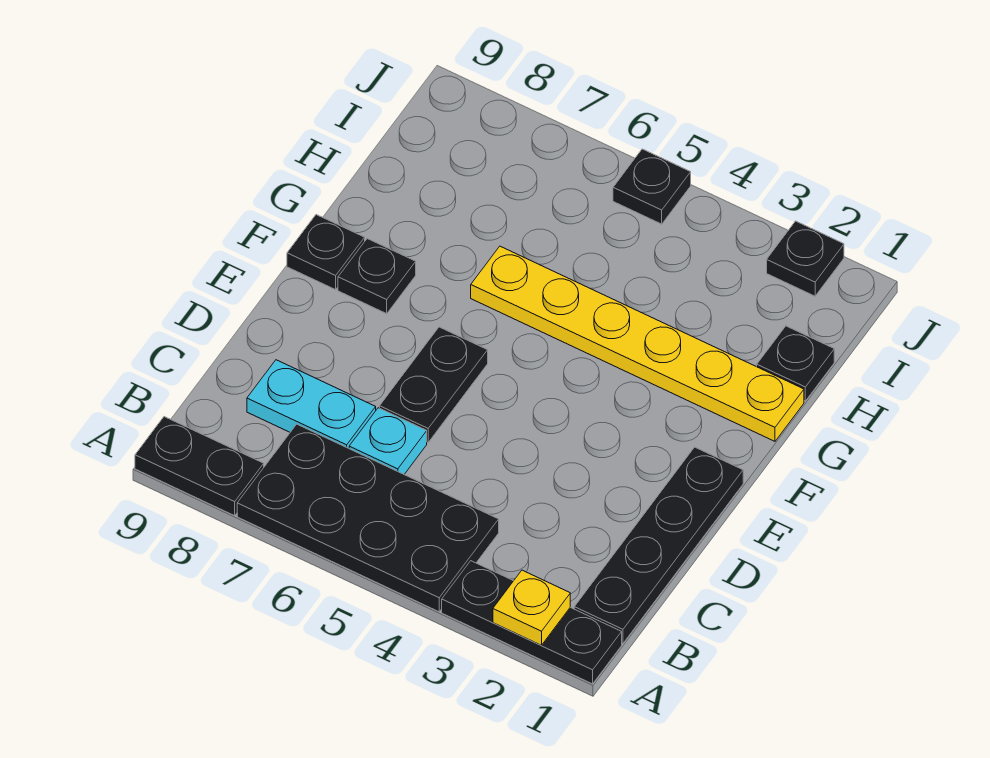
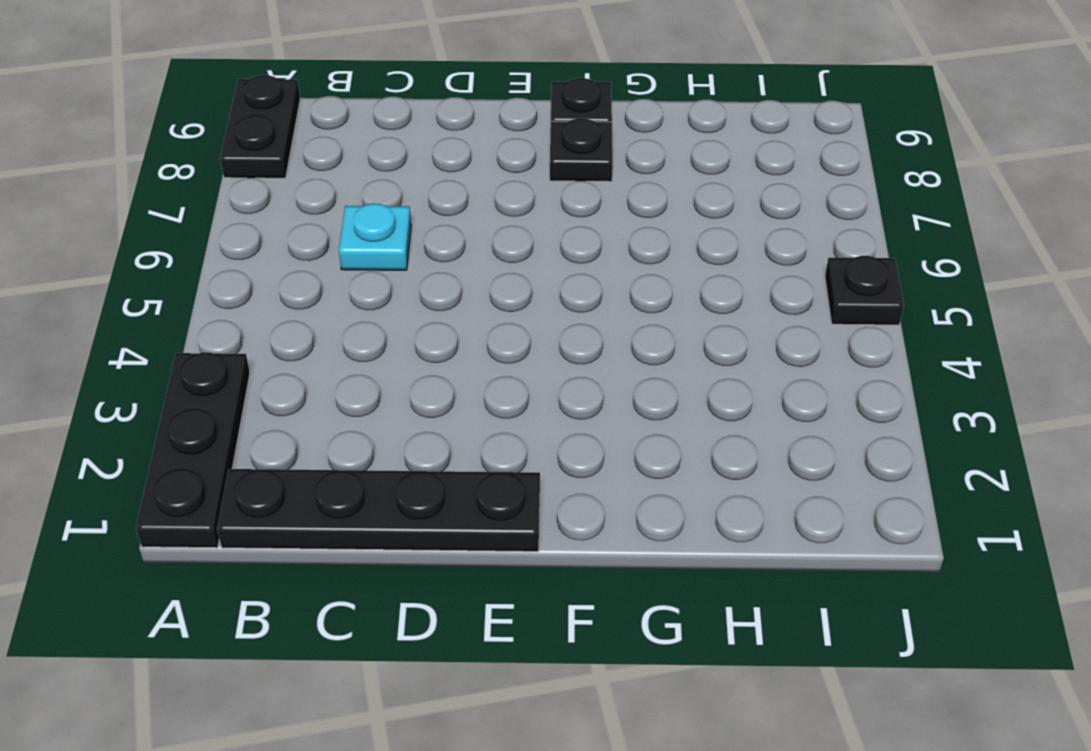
none -> black 2x4 plate [237,424,499,612]
none -> cyan 1x2 plate [247,360,376,448]
none -> black 1x2 plate [380,327,488,442]

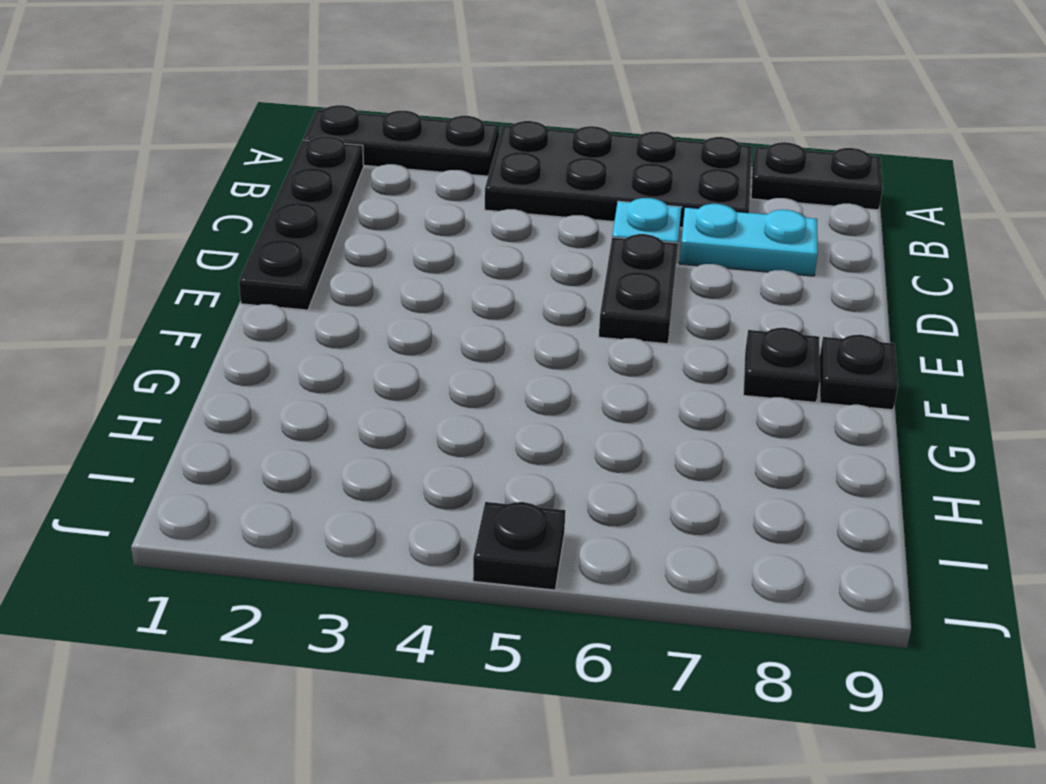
none -> yellow 1x6 plate [471,246,804,441]
none -> black 1x1 plate [757,326,834,401]
none -> black 1x1 plate [767,221,844,296]

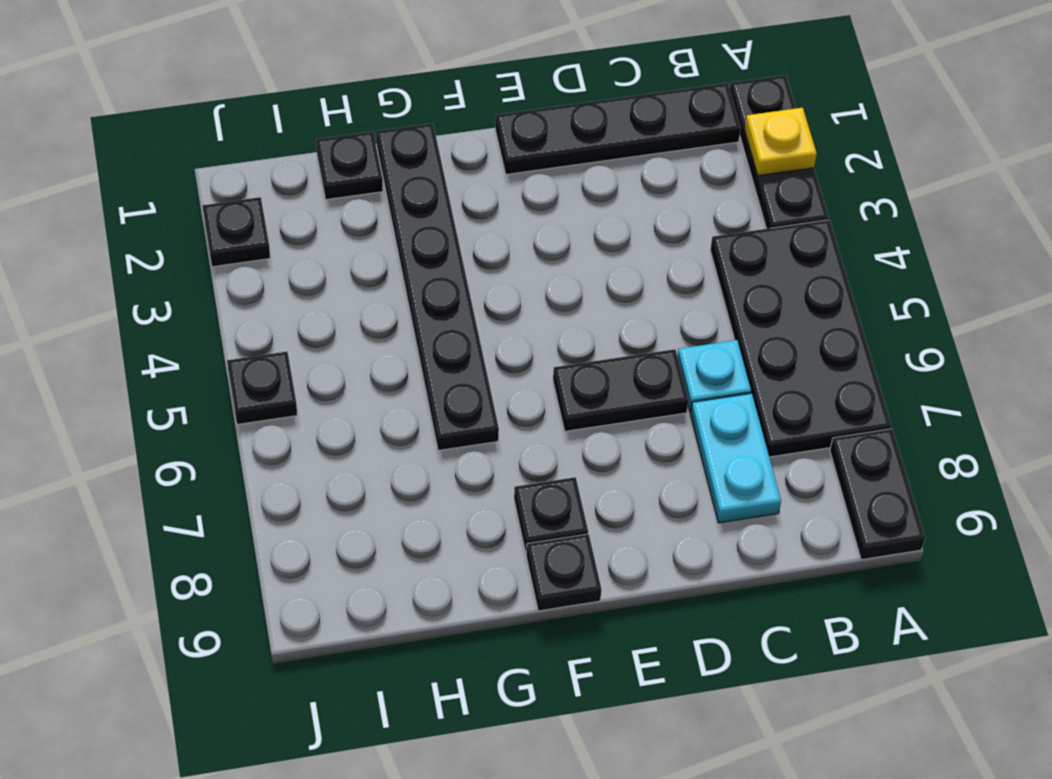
black 1x6 plate [376,123,499,451] -> yellow 1x6 plate [471,246,804,441]

